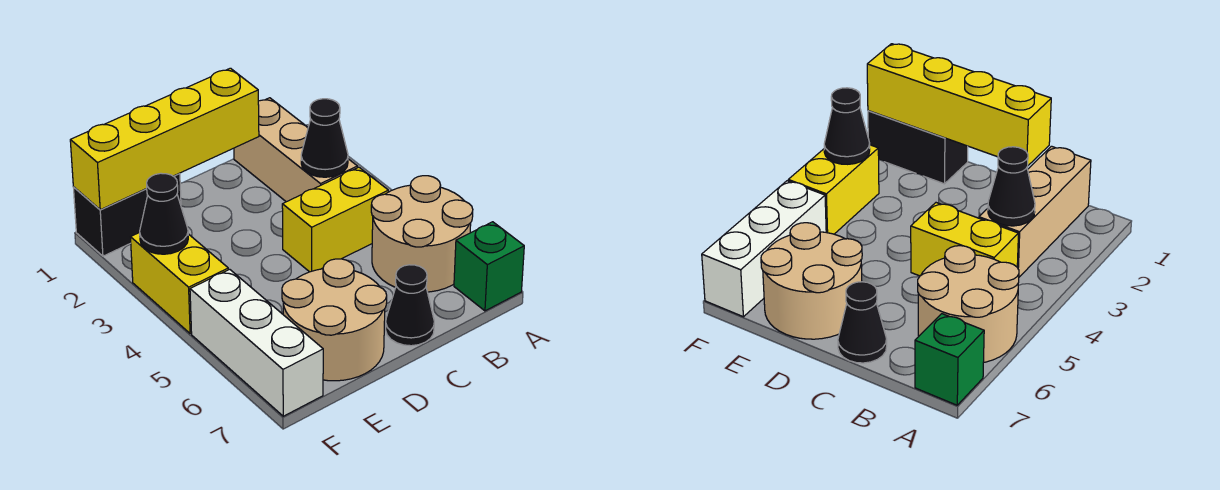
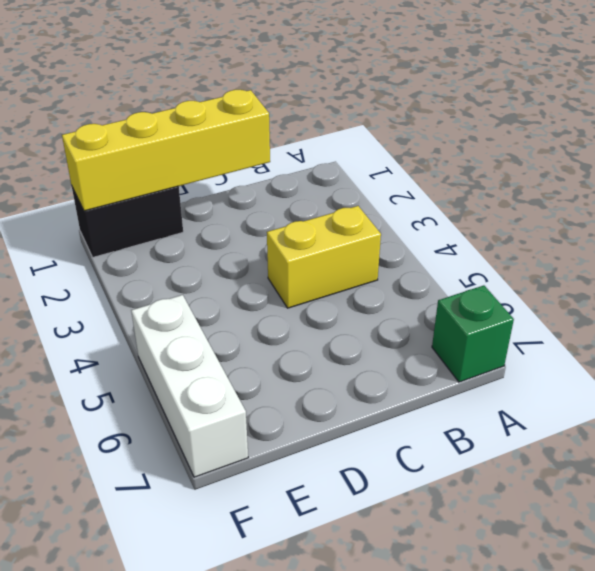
none -> tan 2x2 round brick [371,176,473,292]
none -> tan 1x3 brick [234,98,358,202]
none -> black 1x1 cone [386,265,434,346]

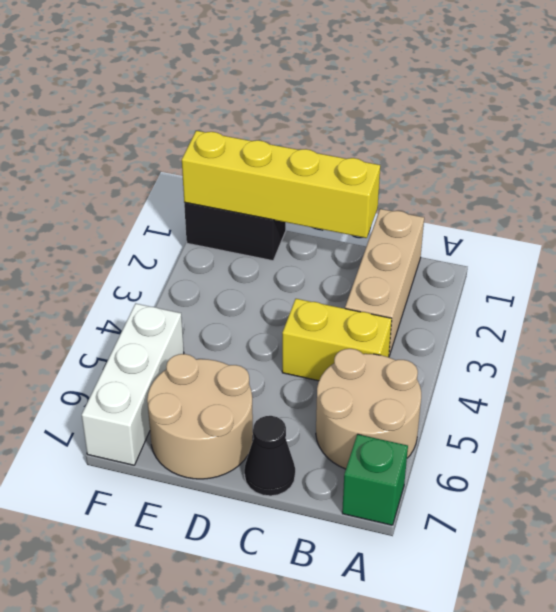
none -> yellow 1x2 brick [131,232,228,334]
none -> black 1x1 cone [301,99,348,177]
none -> black 1x1 cone [140,173,188,254]

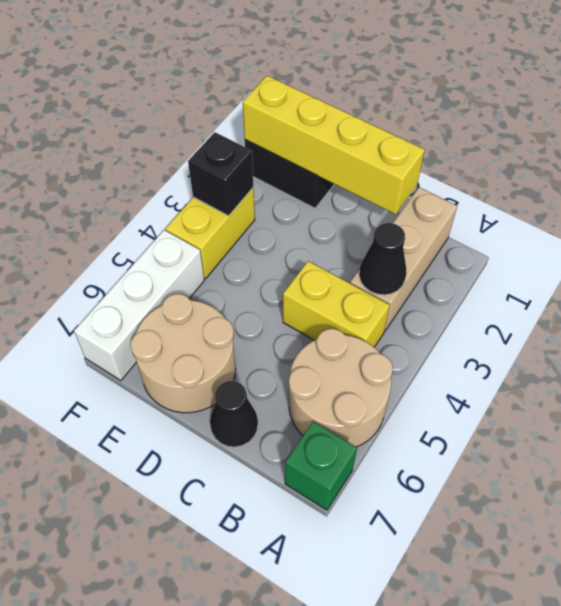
black 1x1 brick [188,132,253,216] -> black 1x1 cone [140,173,188,254]

